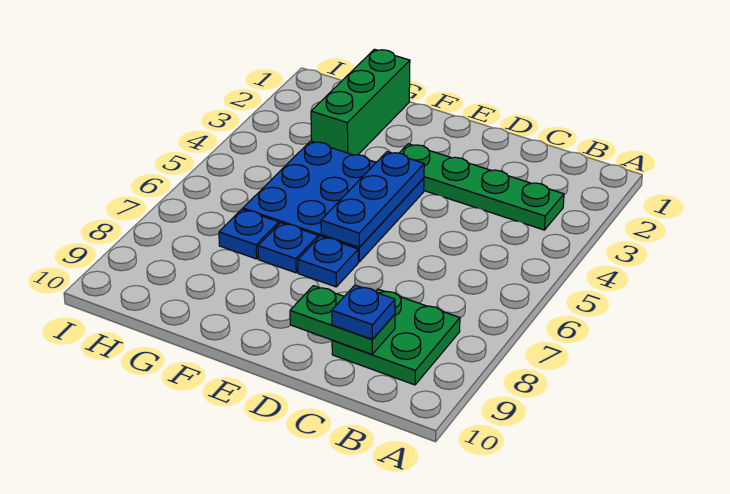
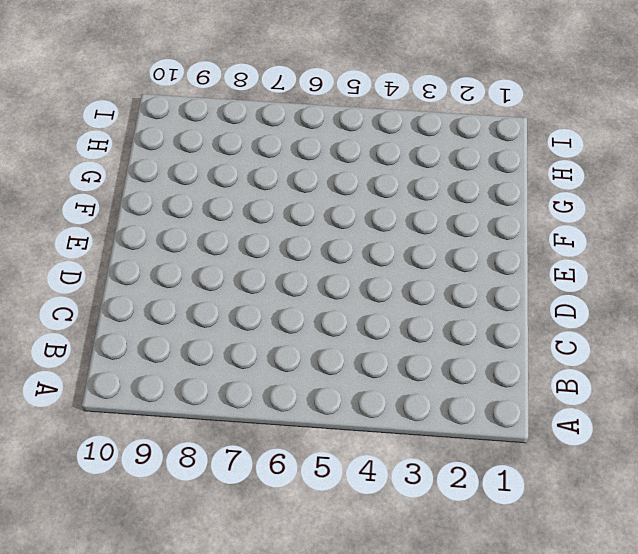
none -> green 1x4 plate [400,144,564,230]
none -> green 2x2 plate [332,289,460,385]

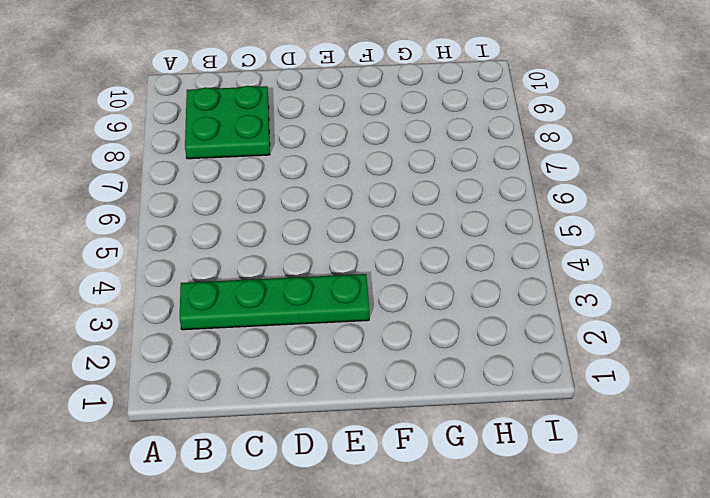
none -> blue 3x3 plate [243,141,424,262]
none -> blue 1x1 plate [298,236,358,287]

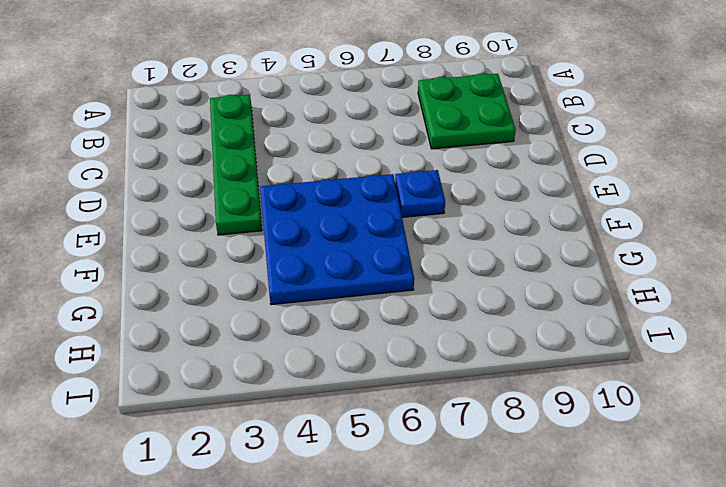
none -> blue 1x1 plate [258,223,318,273]
none -> green 1x3 brick [311,49,410,155]

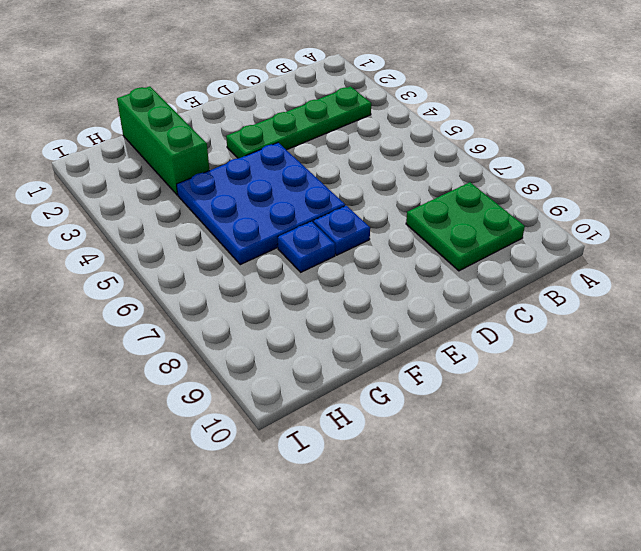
none -> blue 1x1 plate [219,209,279,259]
none -> green 1x2 plate [290,286,395,354]

